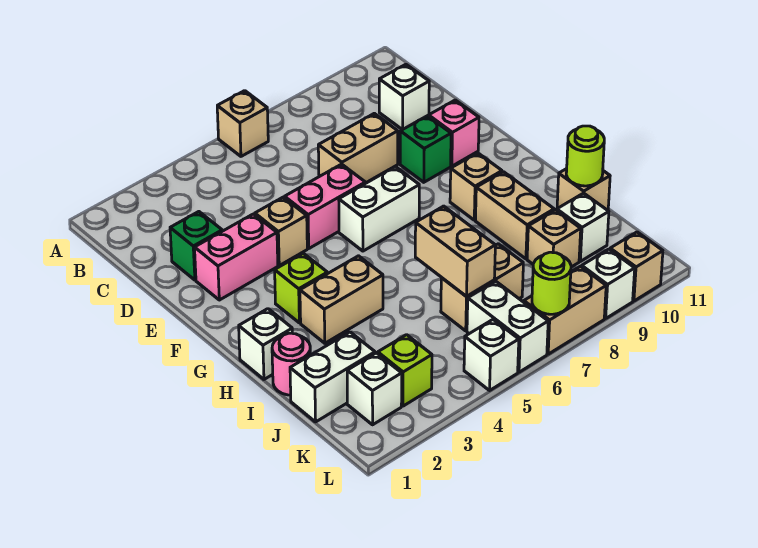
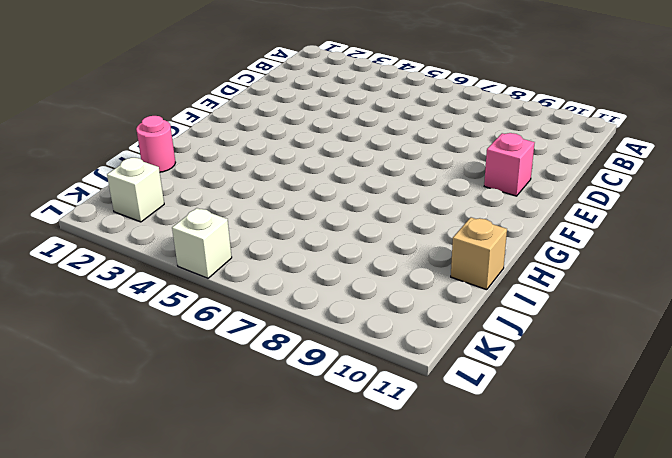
none -> tan 1x1 brick [217,91,268,156]
none -> white 1x1 brick [379,64,429,130]
none -> green 1x1 brick [170,212,222,280]
none -> tan 1x2 brick [318,113,398,183]

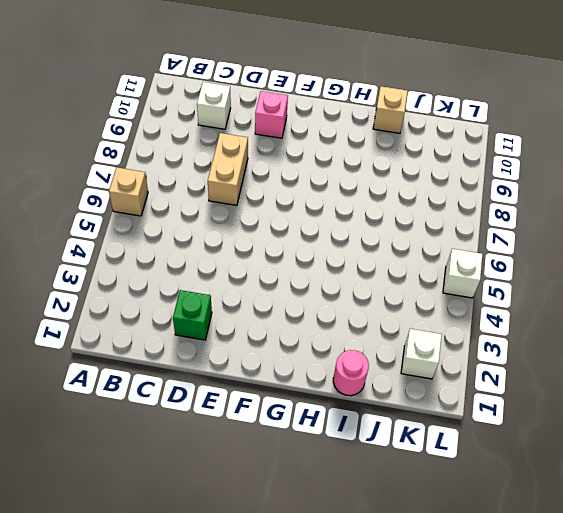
none -> pink 1x2 brick [195,214,278,300]
none -> tan 1x1 brick [255,197,307,265]
none -> pink 1x2 brick [285,164,365,248]
none -> green 1x1 brick [400,116,451,182]

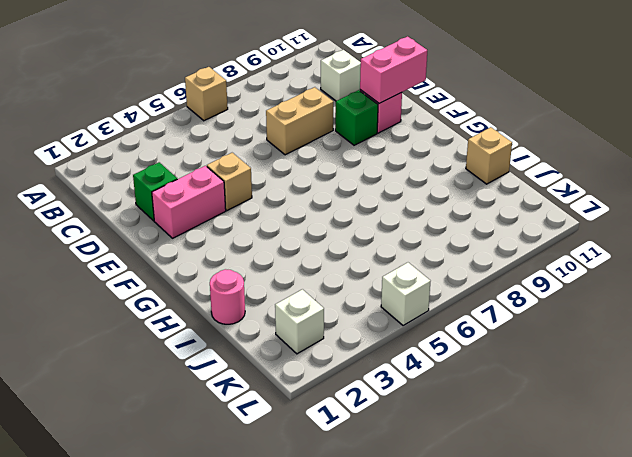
pink 1x2 brick [360,36,427,103] -> pink 1x2 brick moved to [285,164,365,248]
none -> white 1x2 brick [339,167,419,251]
none -> lime 1x1 brick [275,253,327,323]
none -> tan 1x1 brick [450,153,502,220]
none -> white 1x1 brick [239,309,292,379]

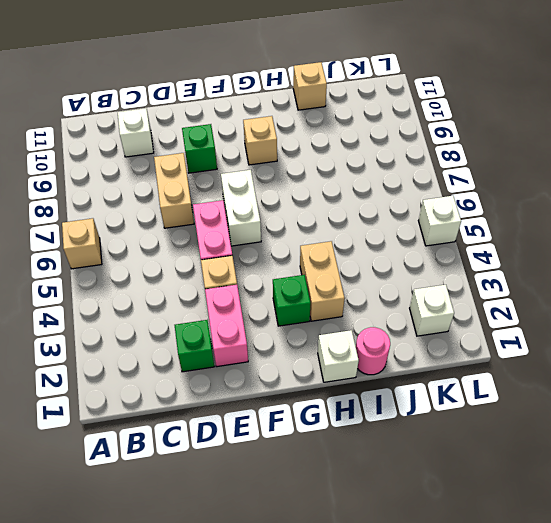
green 1x1 brick [273,275,311,326] -> lime 1x1 brick [275,253,327,323]
none -> pink 1x1 brick [429,100,479,166]
none -> tan 1x2 brick [476,172,554,259]
none -> white 1x2 brick [290,332,375,422]
none -> tan 1x2 brick [441,244,523,331]

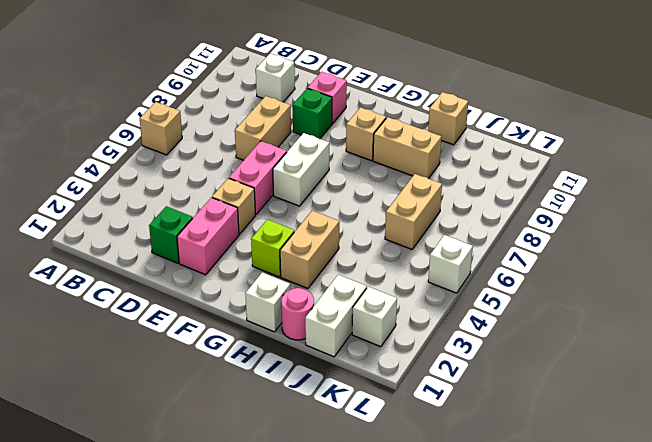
none -> tan 1x1 brick [527,210,581,267]
none -> white 1x1 brick [557,193,609,261]
none -> lime 1x1 brick [378,335,432,406]
none -> white 1x2 brick [467,281,548,372]

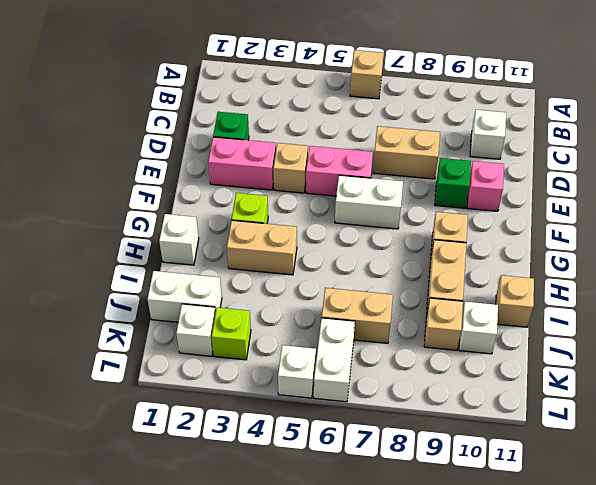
none -> pink 1x1 round brick [272,333,310,395]
none -> tan 1x2 brick [524,266,606,354]
none -> white 1x1 brick [582,249,635,318]
none -> tan 1x1 brick [610,232,663,301]

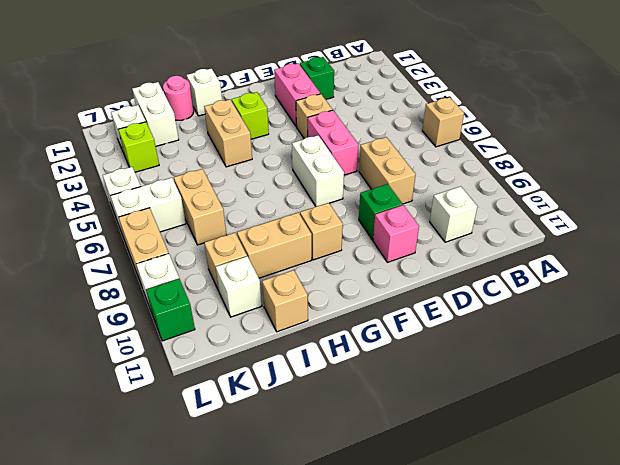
green 1x1 brick [146,279,195,341] -> tan 1x1 brick [610,232,663,301]
none -> tan 1x2 brick [415,206,495,296]
none -> lime 1x1 round brick [566,126,604,186]
none -> lime 1x1 round brick [532,252,571,314]

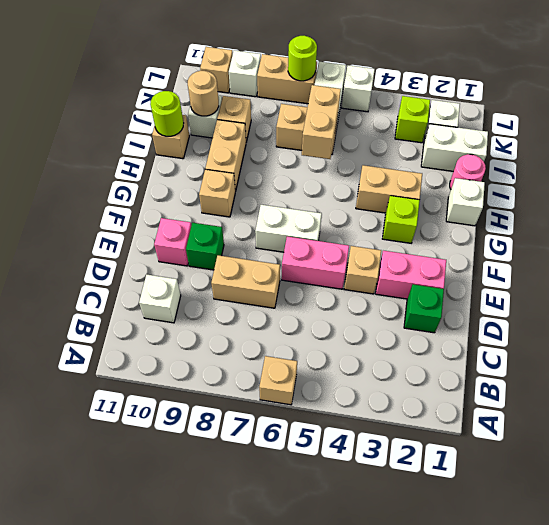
tan 1x1 round brick [188,71,219,116] -> none

